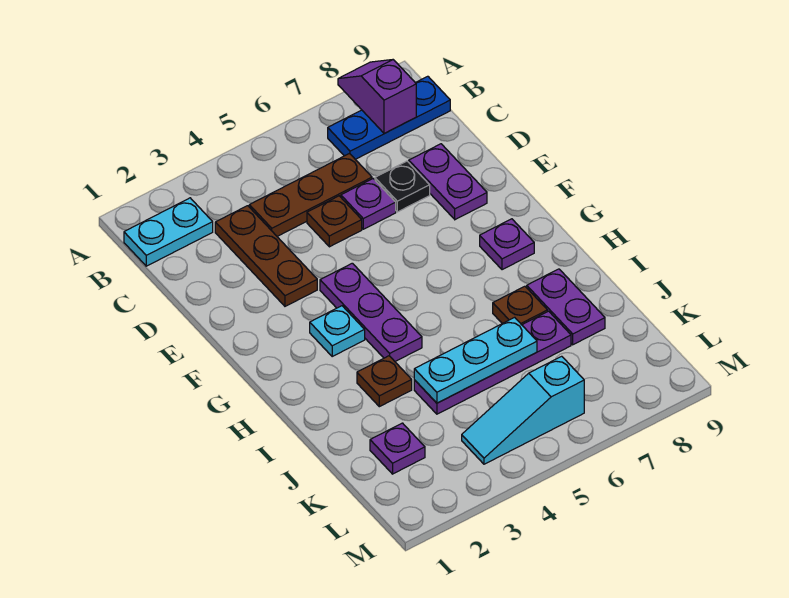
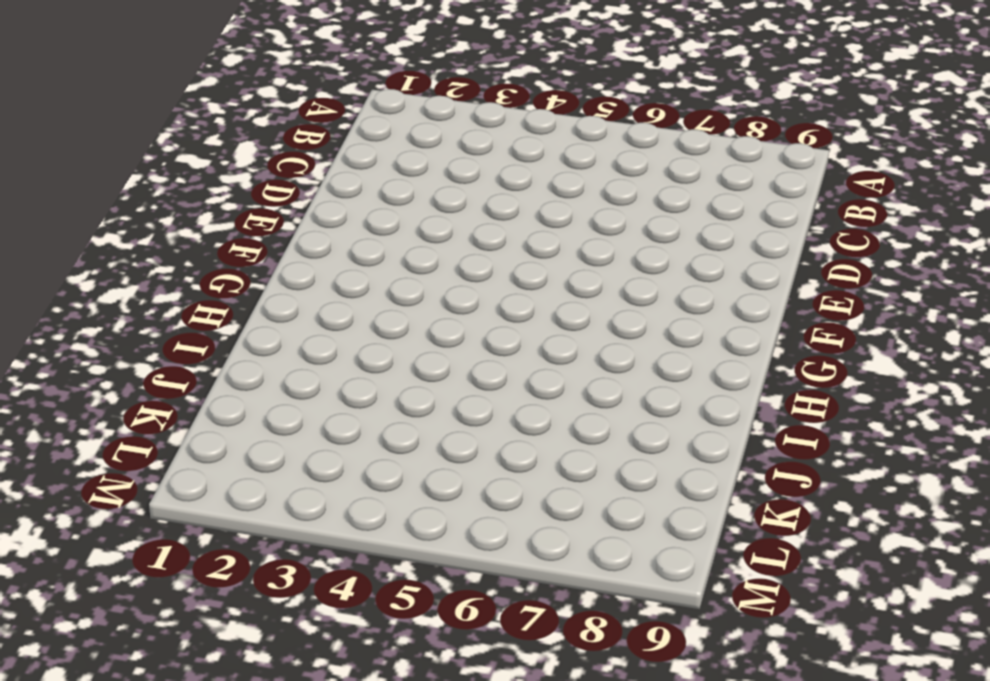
none -> cyan 1x2 plate [124,198,213,266]
none -> blue 1x3 plate [328,76,450,159]
none -> brown 1x3 plate [215,206,317,306]

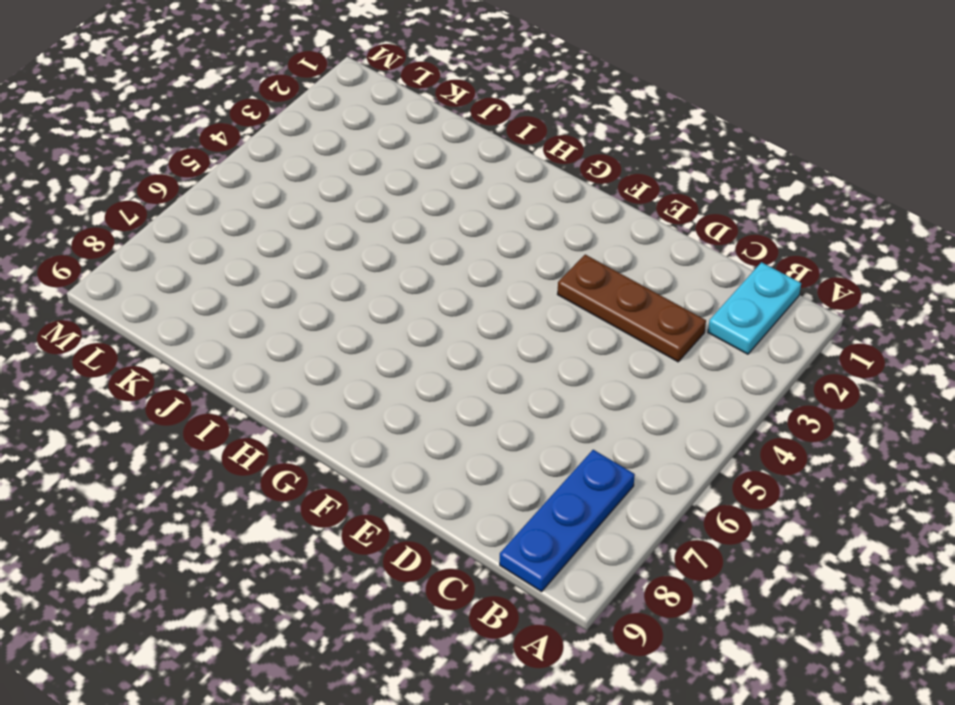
none -> brown 1x3 plate [249,154,372,236]
none -> brown 1x1 plate [307,196,362,247]
none -> purple 1x1 plate [341,179,396,229]

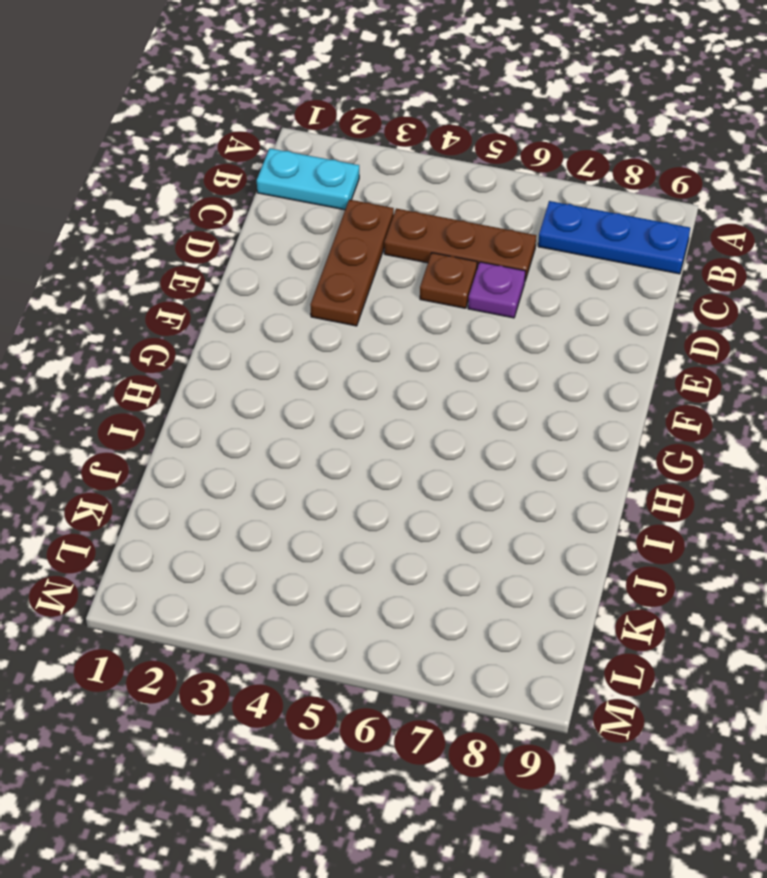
none -> black 1x1 plate [375,161,430,212]
none -> purple 1x2 plate [409,144,487,220]
none -> purple 1x3 plate [320,263,422,361]

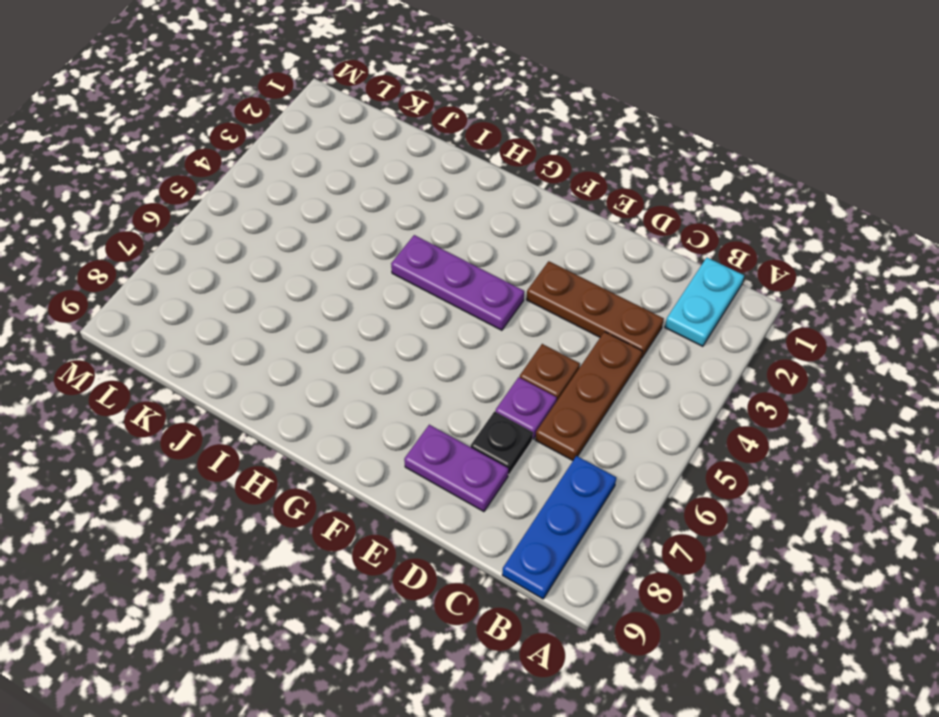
none -> cyan 1x1 plate [310,306,365,356]
none -> purple 1x1 plate [480,219,534,270]
none -> brown 1x1 plate [357,356,412,407]

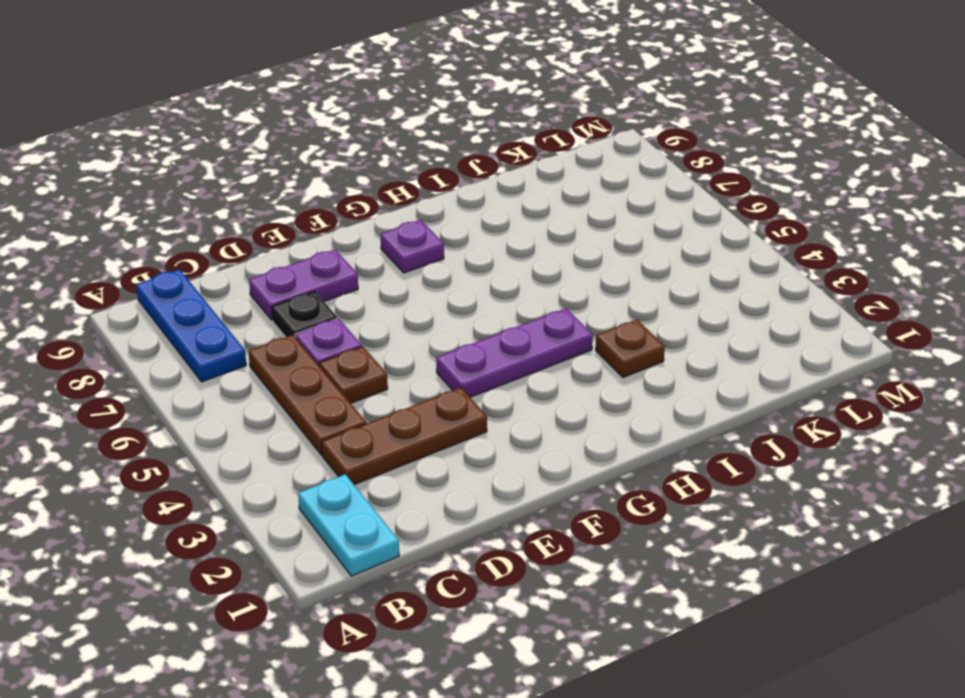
none -> cyan 1x1 plate [310,306,365,356]
none -> brown 1x1 plate [493,286,548,325]
none -> purple 1x2 plate [527,269,605,345]

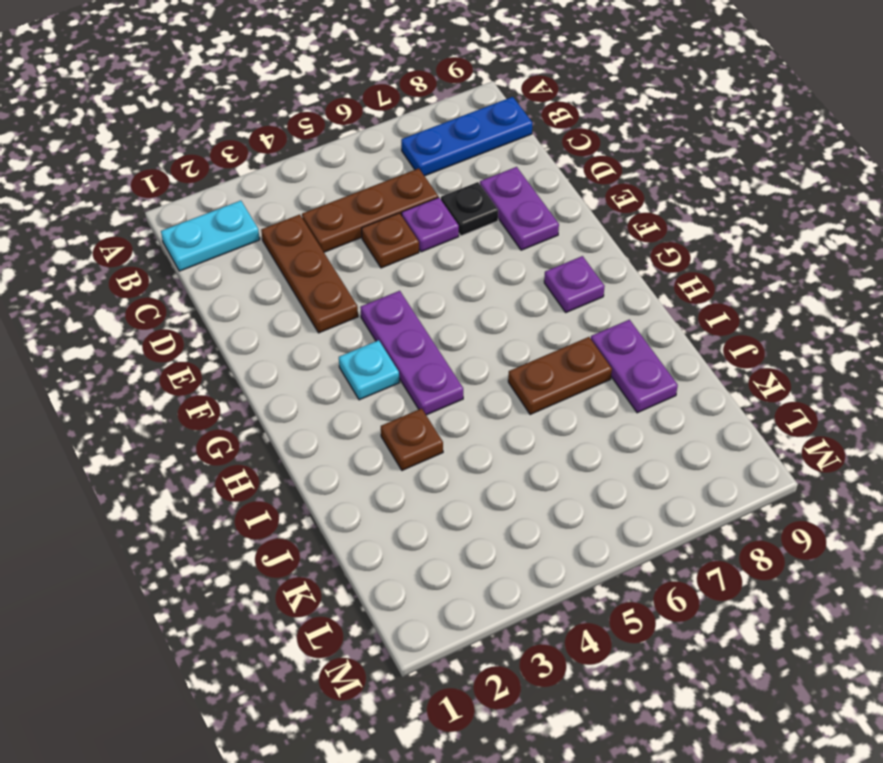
brown 1x2 plate [508,337,612,415] -> brown 1x1 plate [493,286,548,325]
none -> purple 1x4 plate [414,311,571,414]
none -> purple 1x1 plate [370,423,425,474]
none -> cyan 1x3 slope [462,356,584,464]

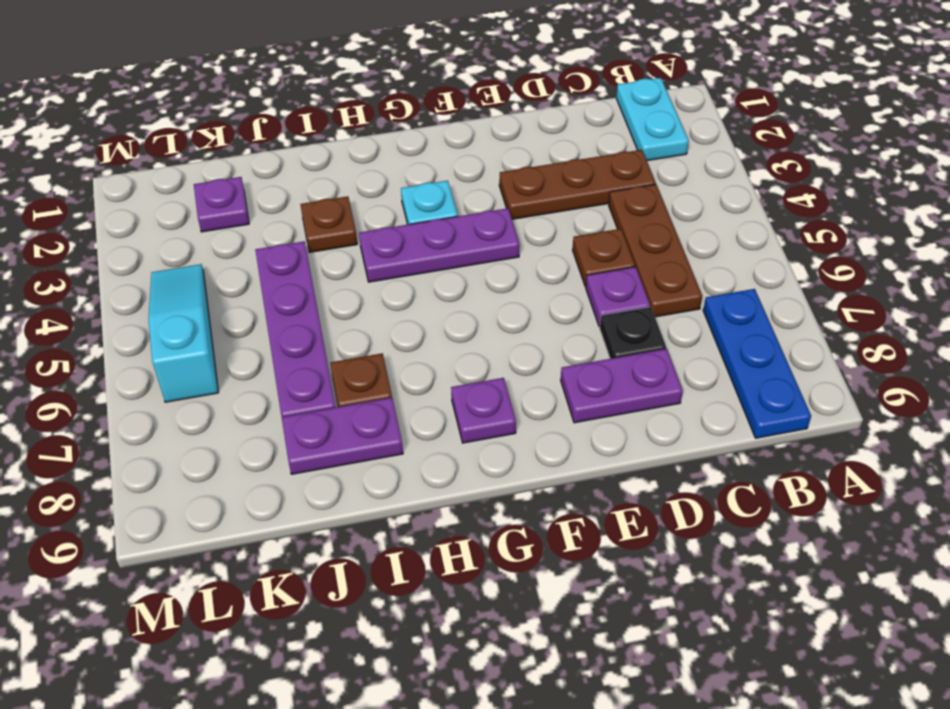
none -> purple 1x2 slope [338,60,416,134]
none -> cyan 1x3 plate [414,317,537,403]

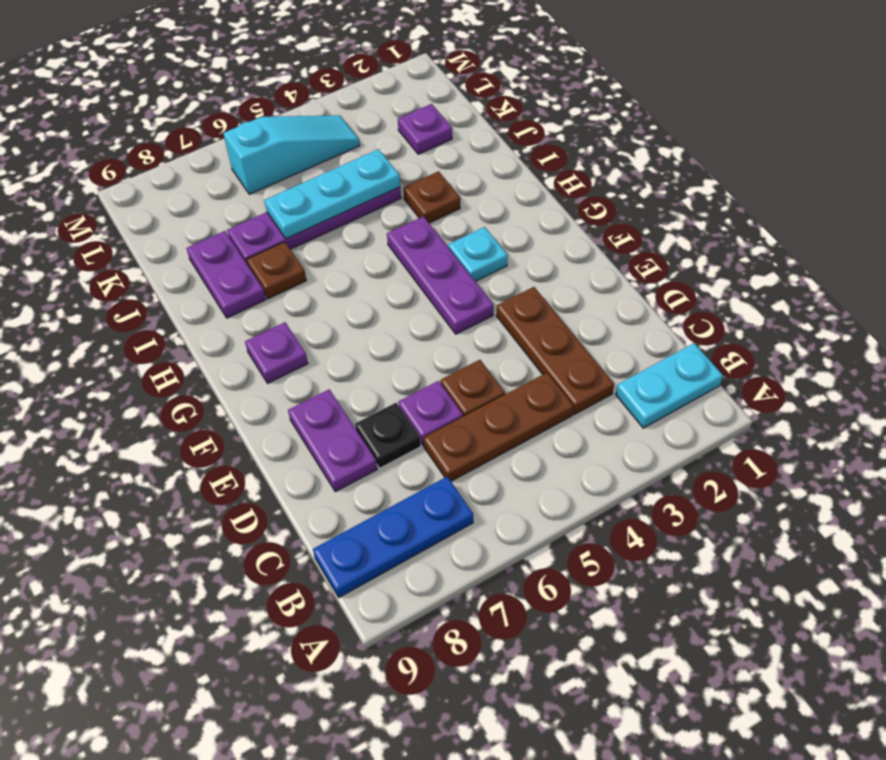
none -> purple 1x2 slope [338,60,416,134]

